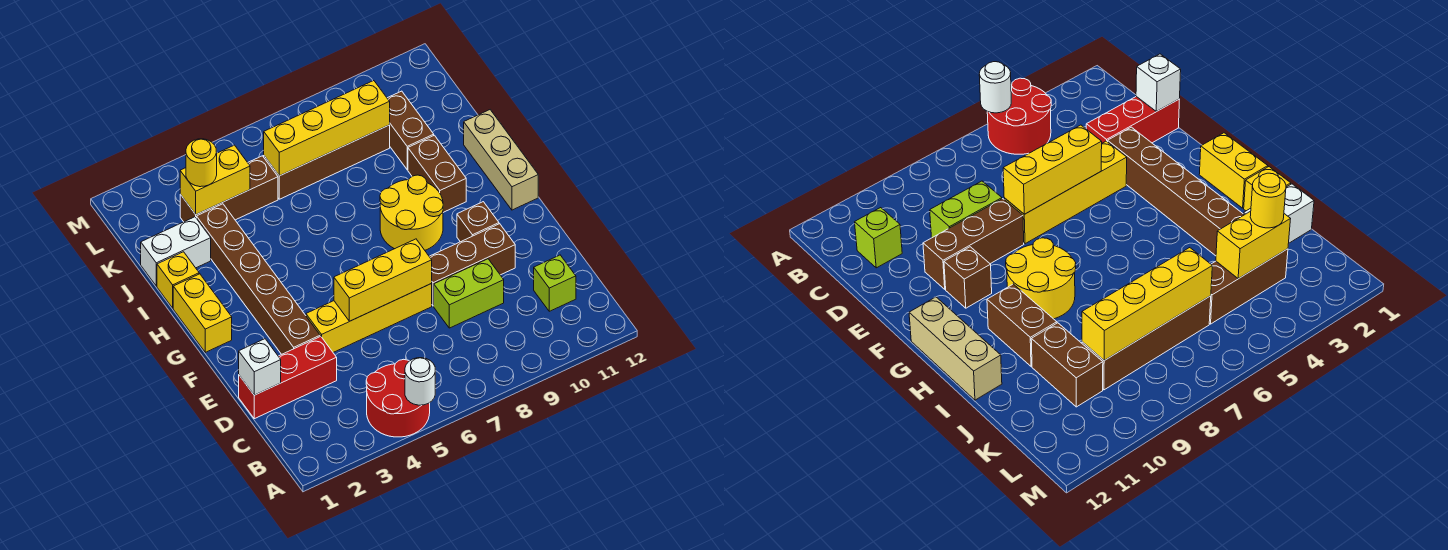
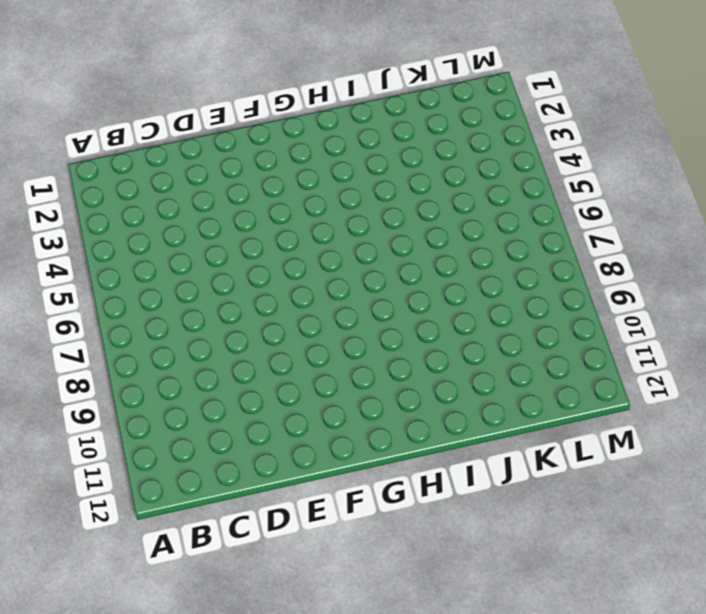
none -> red 2x2 round brick [366,359,430,437]
none -> lime 1x1 brick [534,255,576,311]
none -> red 1x3 brick [239,336,337,419]

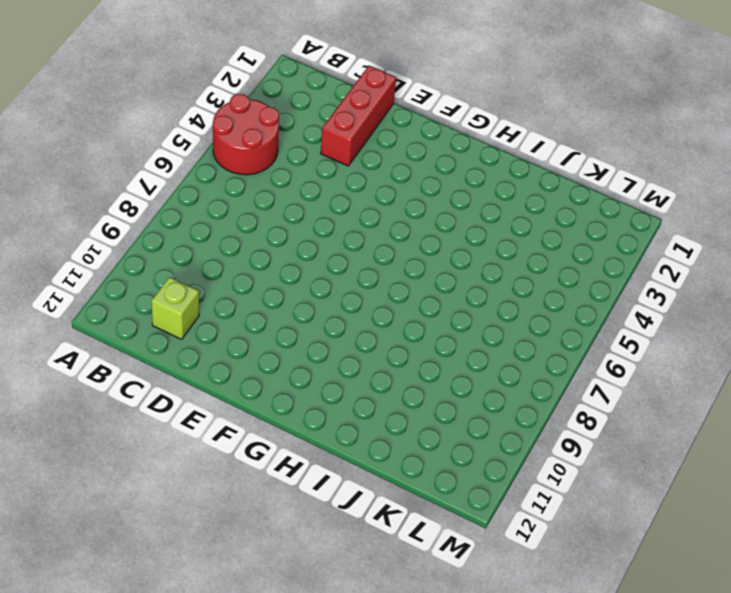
none -> lime 1x2 brick [434,259,504,328]
none -> brown 1x6 brick [197,204,320,354]
none -> yellow 1x4 brick [306,284,432,352]

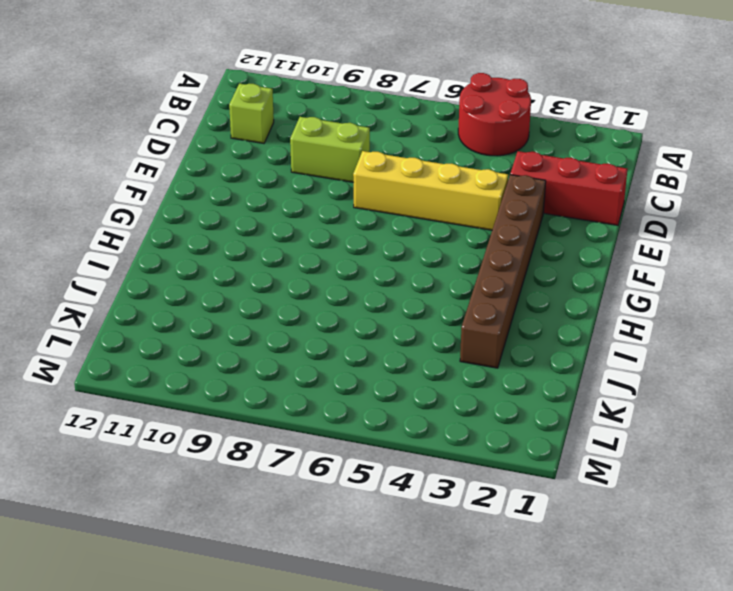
none -> brown 1x3 brick [429,224,515,306]
none -> brown 1x1 brick [457,202,499,242]
none -> yellow 1x2 brick [173,274,232,352]

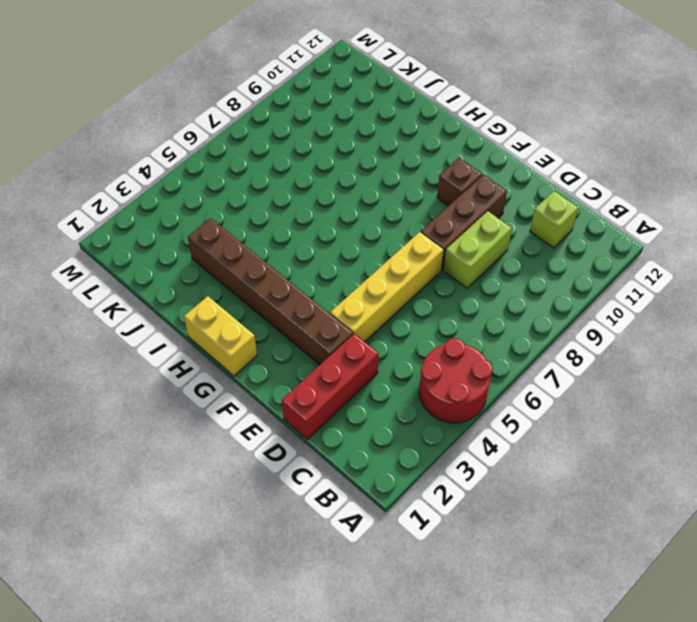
none -> yellow 2x2 round brick [380,175,443,250]
none -> tan 1x3 brick [464,110,538,210]
none -> brown 1x2 brick [408,135,466,212]

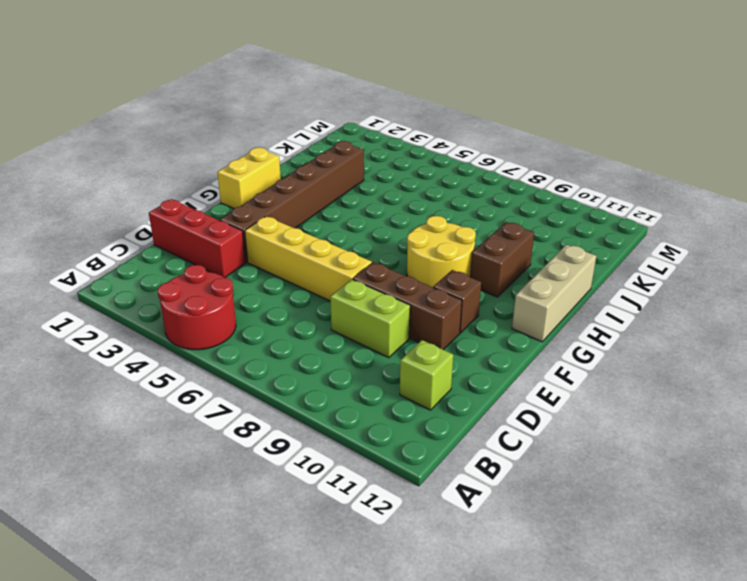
none -> yellow 1x1 brick [157,252,199,308]
none -> white 1x2 brick [141,217,211,286]
none -> brown 1x2 brick [387,91,434,170]

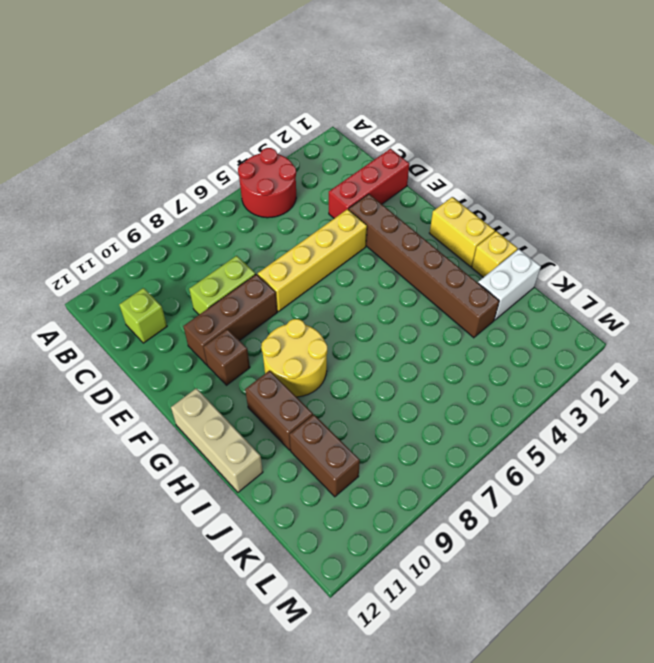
none -> brown 1x3 brick [180,156,278,222]
none -> brown 1x4 brick [264,125,390,199]
none -> white 1x1 round brick [405,358,435,405]

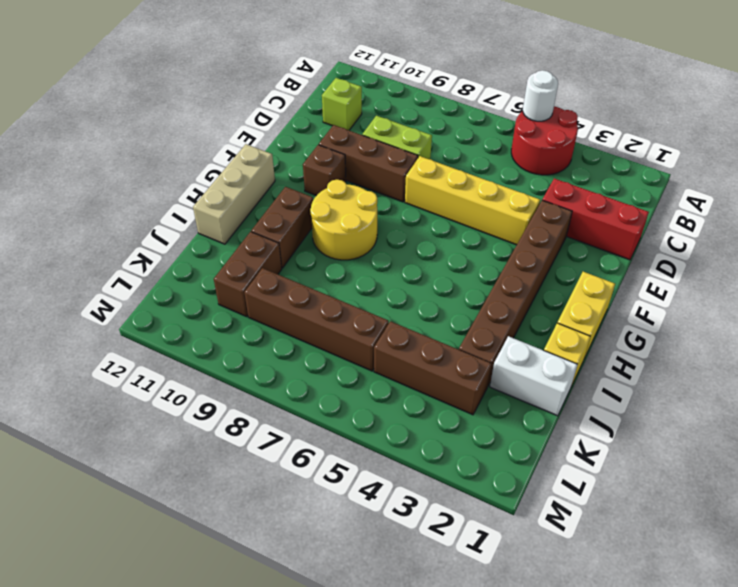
none -> white 1x1 brick [239,339,281,395]
none -> yellow 1x3 brick [334,239,432,321]
none -> yellow 1x2 brick [180,145,250,214]

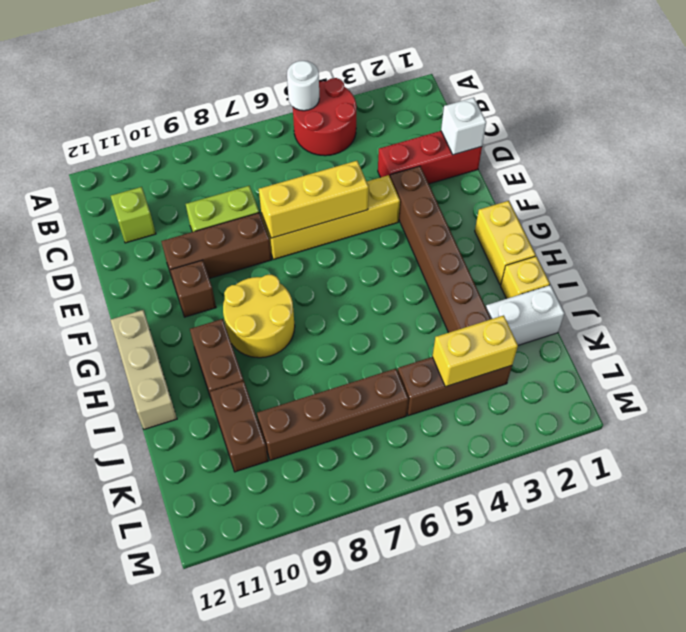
none -> yellow 1x4 brick [264,81,390,176]
none -> yellow 1x1 round brick [186,139,217,187]

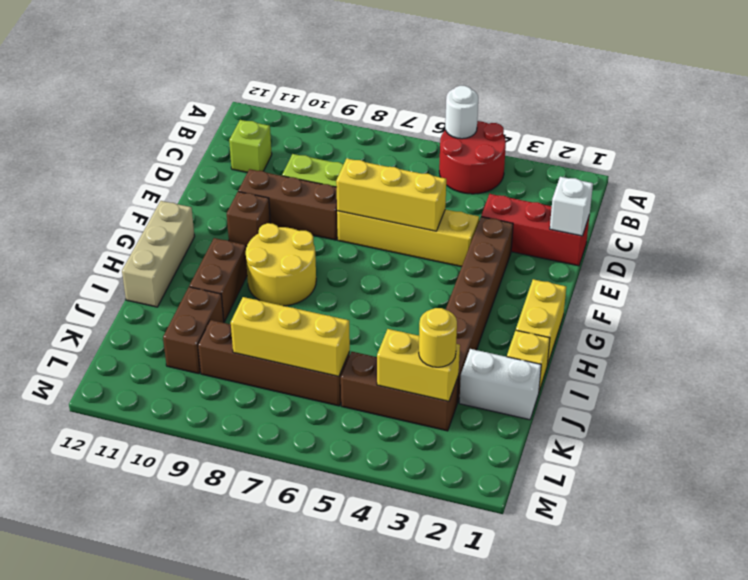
yellow 1x3 brick [231,297,350,376] -> yellow 1x4 brick [264,81,390,176]

